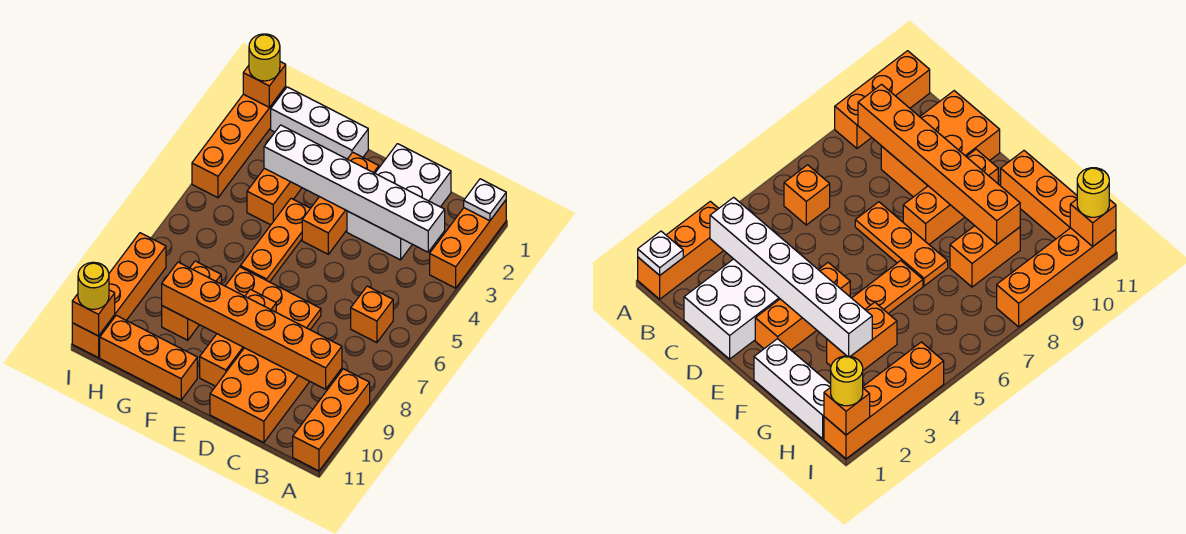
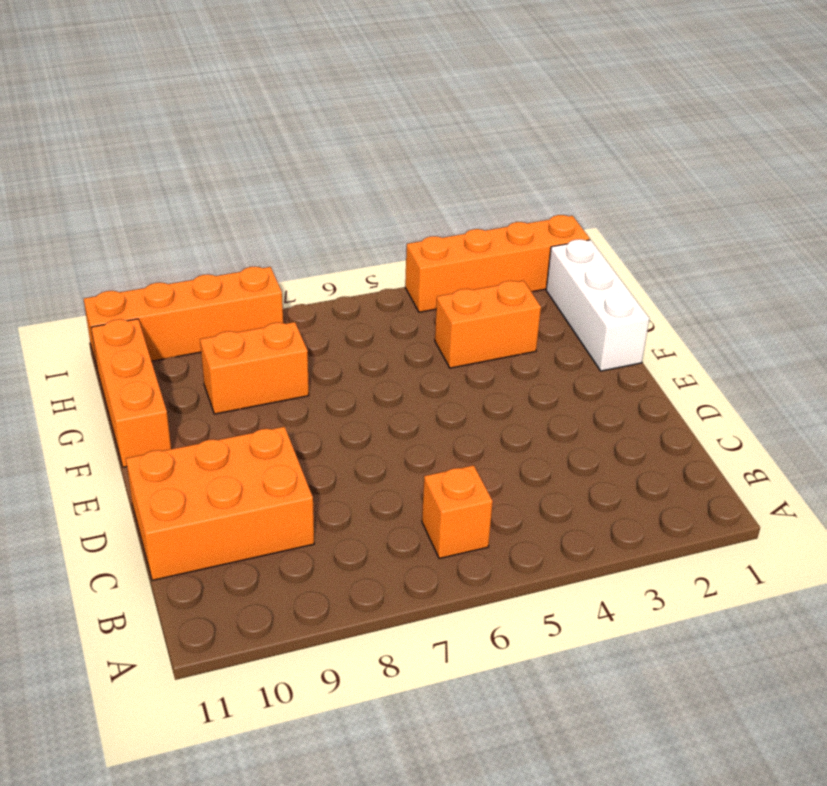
none -> orange 1x3 brick [430,200,506,288]
none -> orange 1x3 brick [293,369,370,471]
none -> white 2x3 brick [347,144,451,260]

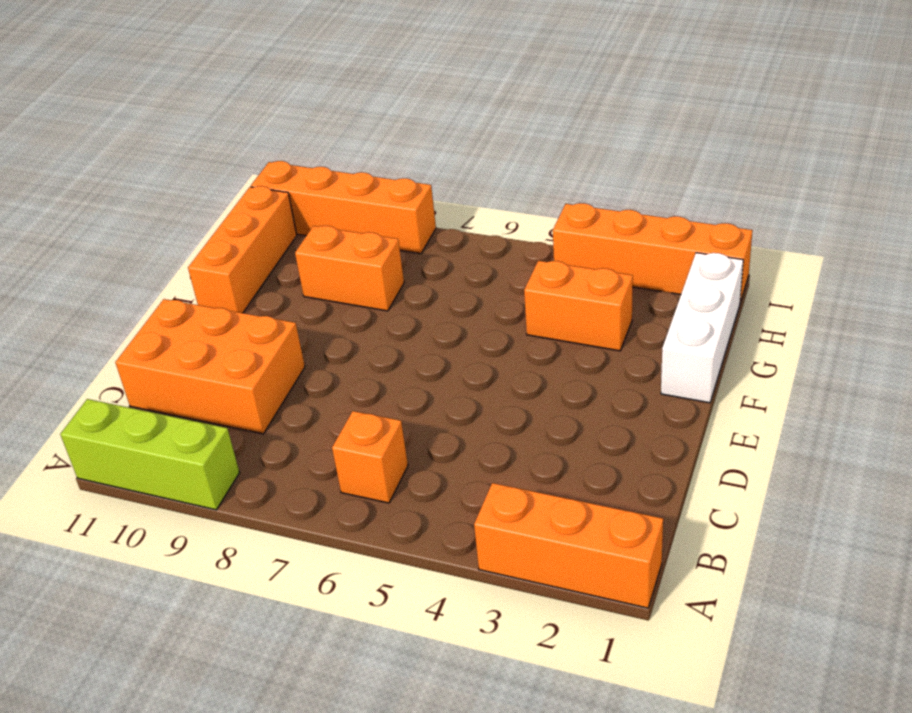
lime 1x3 brick [60,399,240,510] -> orange 1x3 brick [293,369,370,471]
none -> white 2x3 brick [347,144,451,260]
none -> orange 1x3 plate [226,267,321,330]
none -> orange 1x3 brick [302,152,379,254]

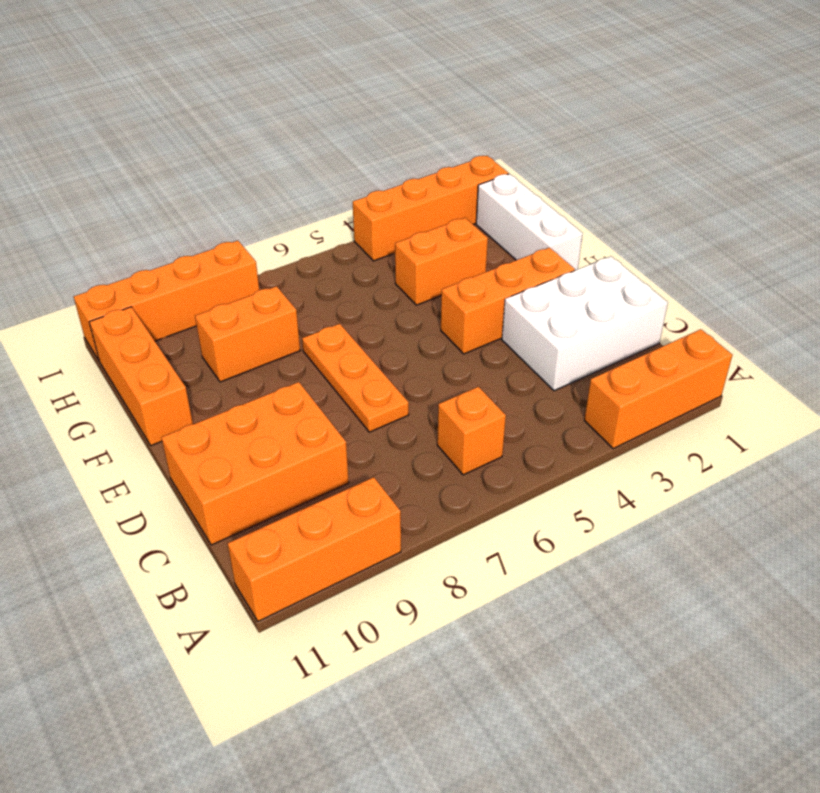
none -> orange 1x3 brick [200,289,276,386]
none -> orange 1x3 plate [240,198,310,282]
none -> white 1x1 plate [464,179,506,221]

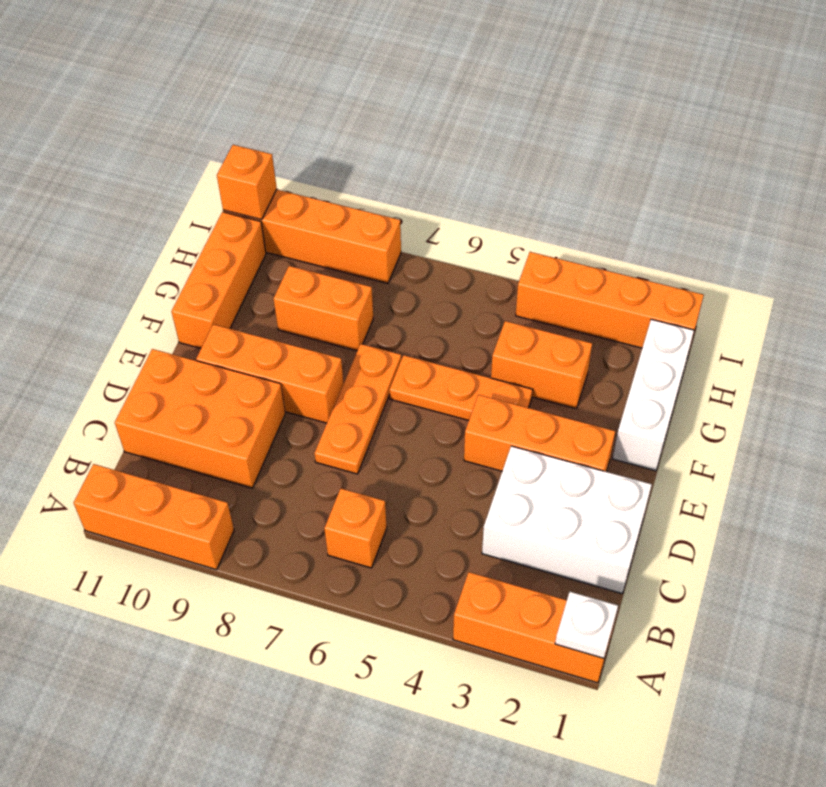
none -> white 1x6 brick [264,125,445,252]
none -> orange 1x6 brick [162,262,342,389]
none -> orange 1x1 brick [243,62,286,107]

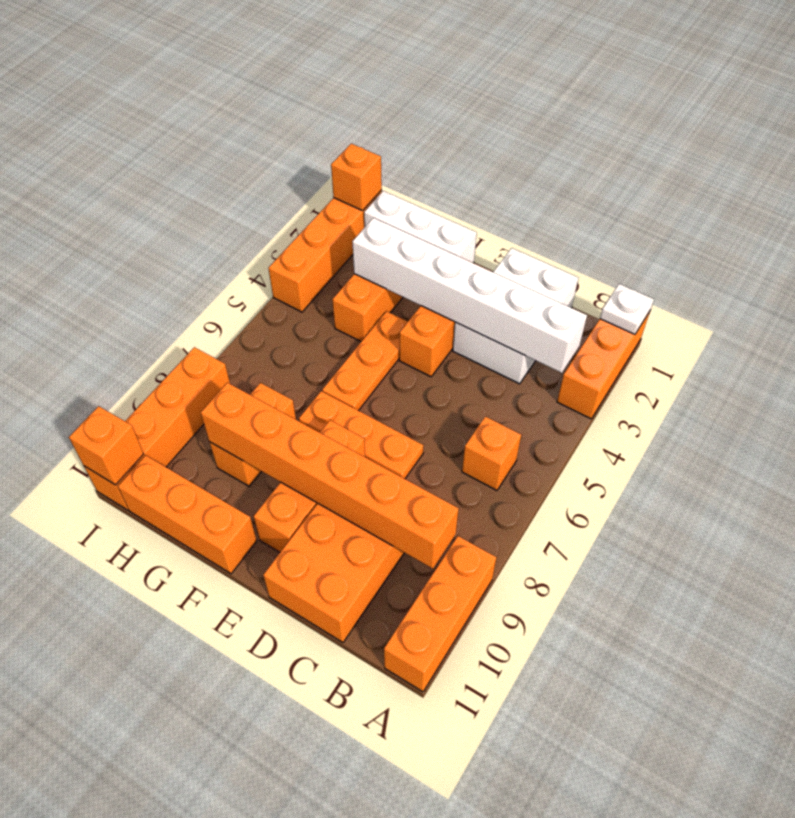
none -> yellow 1x1 round brick [249,34,280,81]
none -> yellow 1x1 round brick [78,262,109,309]

